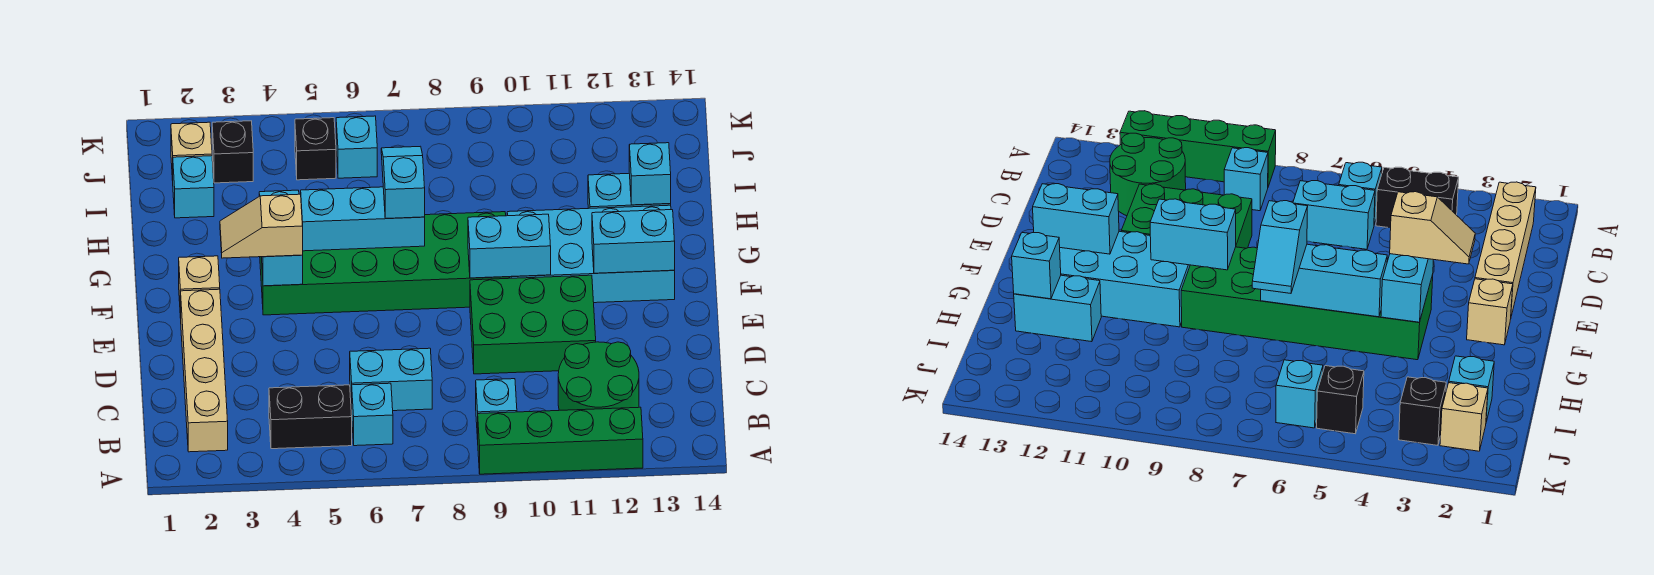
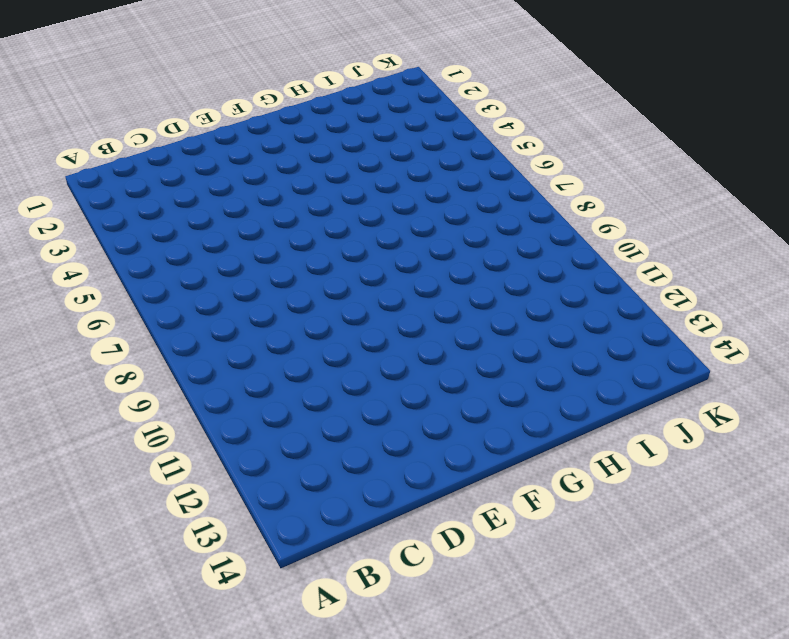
none -> green 1x4 brick [478,407,643,474]
none -> tan 1x4 brick [181,289,228,452]
none -> black 1x2 brick [269,385,352,449]

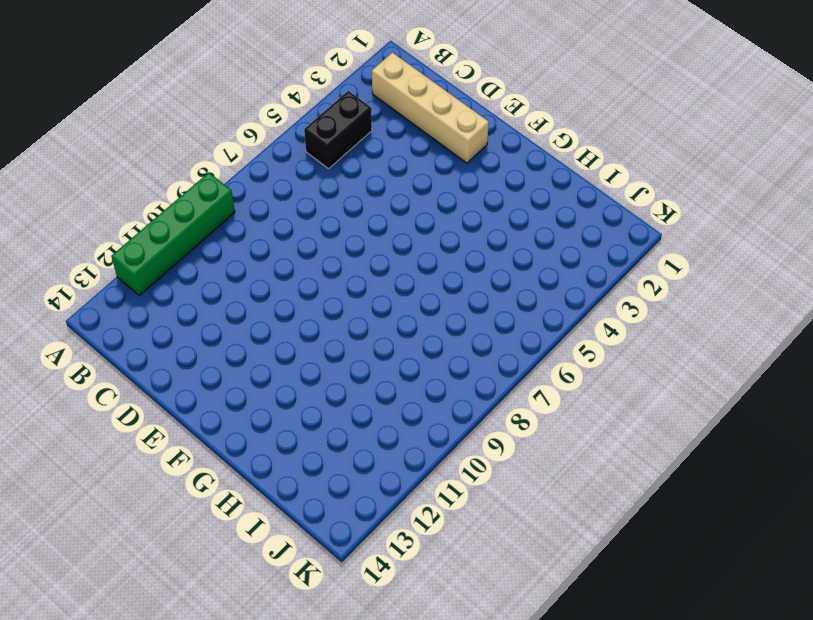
none -> cyan 1x1 brick [352,383,393,446]
none -> cyan 1x1 brick [476,379,517,439]
none -> green 2x2 round brick [558,342,639,410]

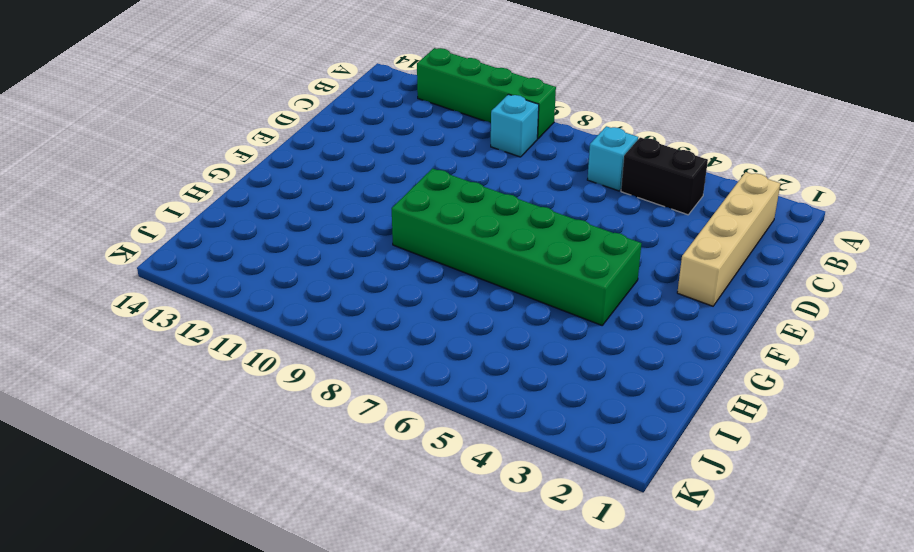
none -> green 2x2 round brick [558,342,639,410]
none -> cyan 1x2 brick [350,348,432,411]
none -> green 2x3 brick [470,275,596,374]

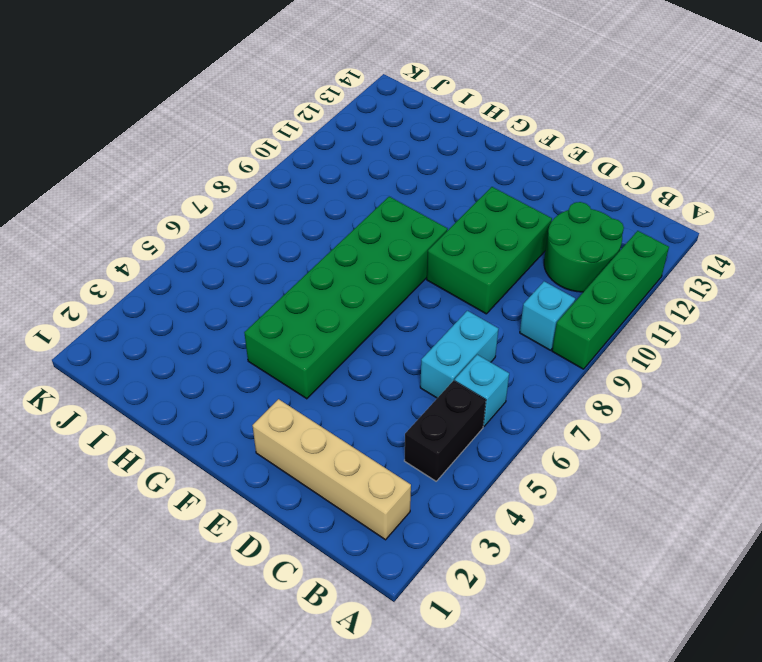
none -> tan 1x1 brick [179,256,220,318]
none -> cyan 2x4 brick [507,205,675,303]
none -> cyan 1x2 brick [588,174,671,208]

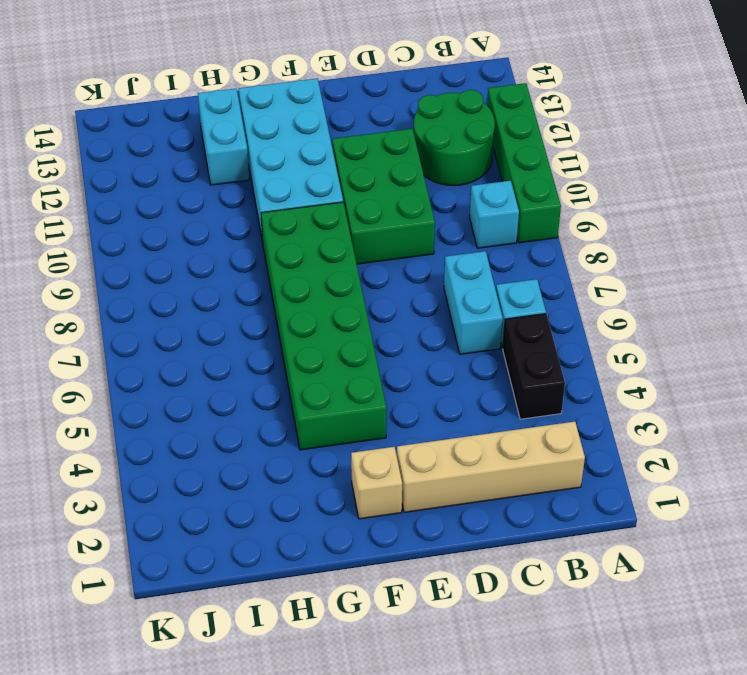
none -> cyan 1x1 brick [173,156,214,218]
none -> tan 1x1 brick [171,122,212,180]
none -> black 1x1 brick [212,121,253,183]

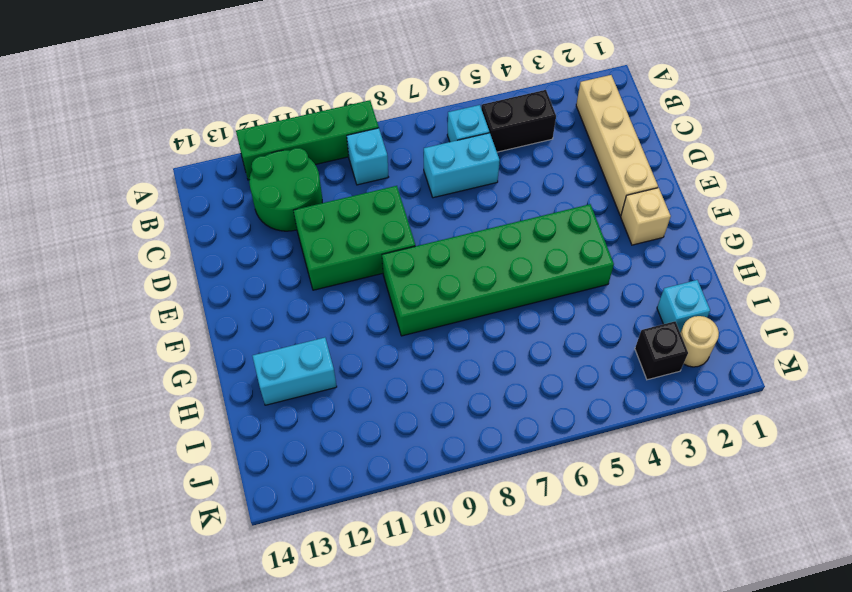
tan 1x1 round brick [680,316,719,367] -> tan 1x1 brick [171,122,212,180]
none -> cyan 2x4 brick [507,205,675,303]
none -> black 1x1 brick [295,118,336,180]
none -> cyan 1x1 brick [336,116,377,178]

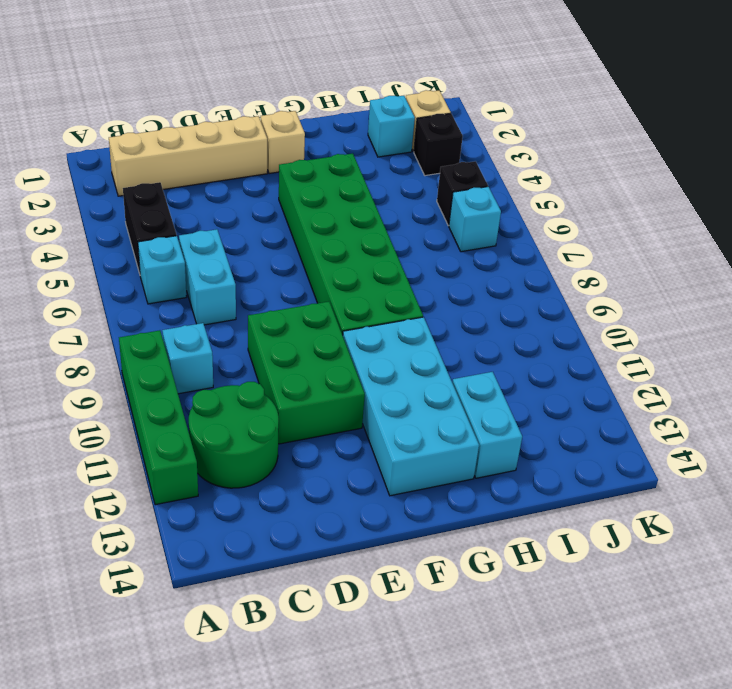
none -> cyan 1x2 brick [259,190,303,286]
none -> cyan 1x2 brick [468,214,551,278]
none -> cyan 1x2 brick [592,210,675,273]

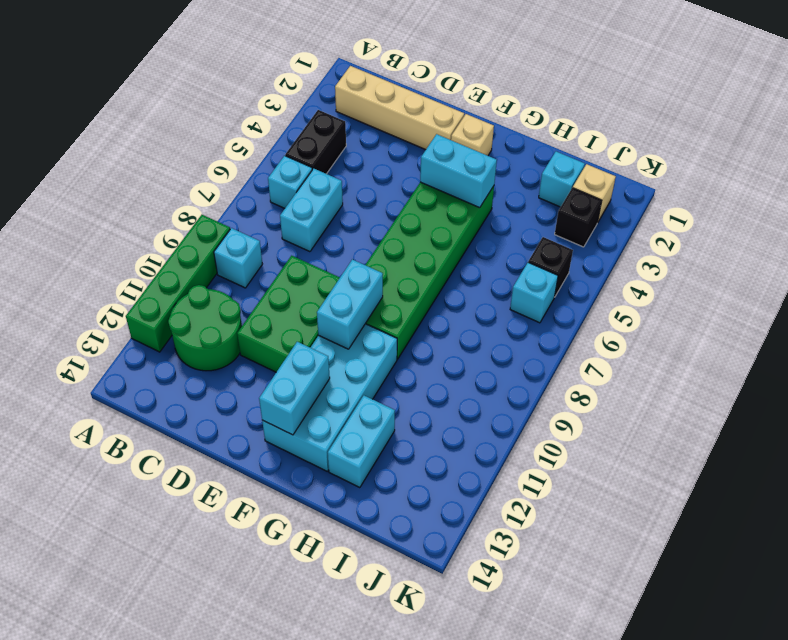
none -> cyan 1x3 brick [301,187,425,251]
none -> cyan 1x1 brick [629,143,671,205]
none -> tan 1x2 slope [220,194,303,258]

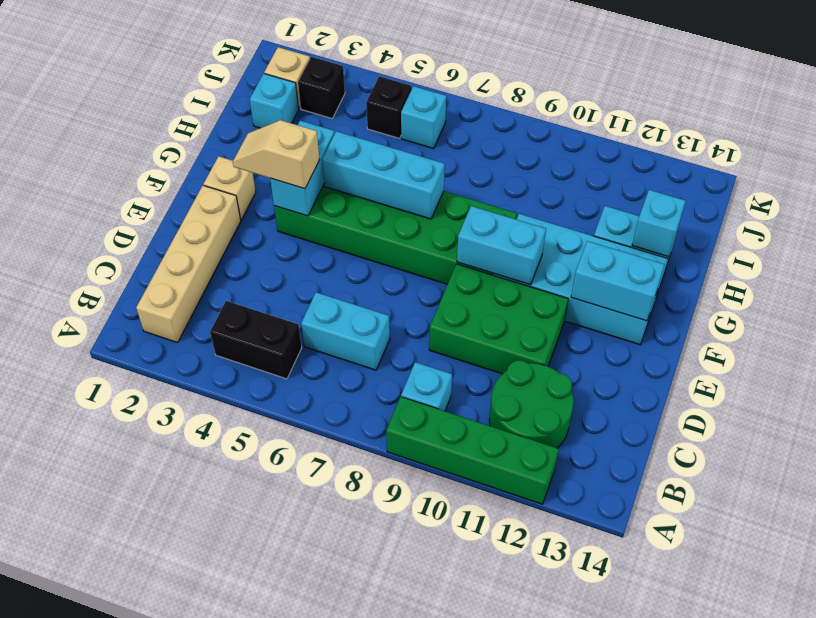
none -> cyan 1x1 brick [352,383,393,446]
none -> cyan 1x2 slope [381,146,425,219]

